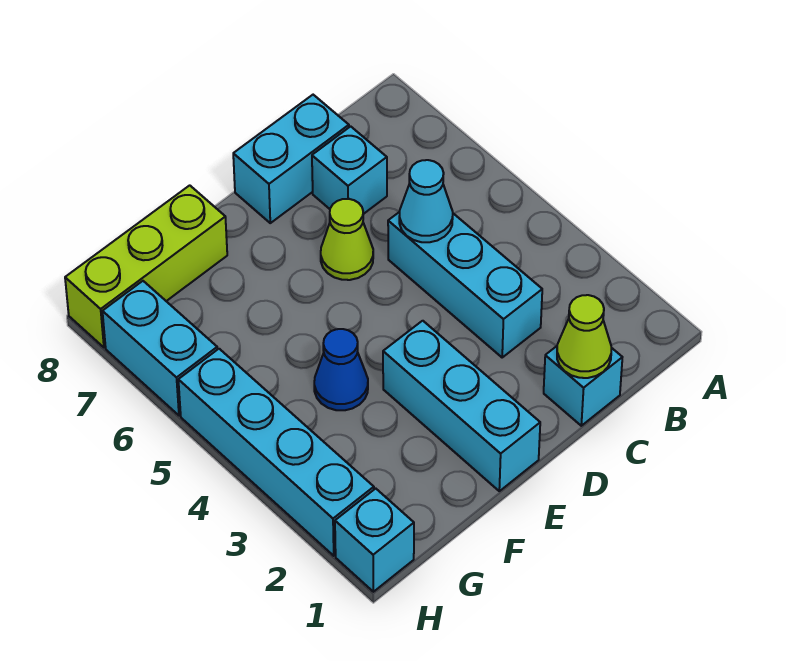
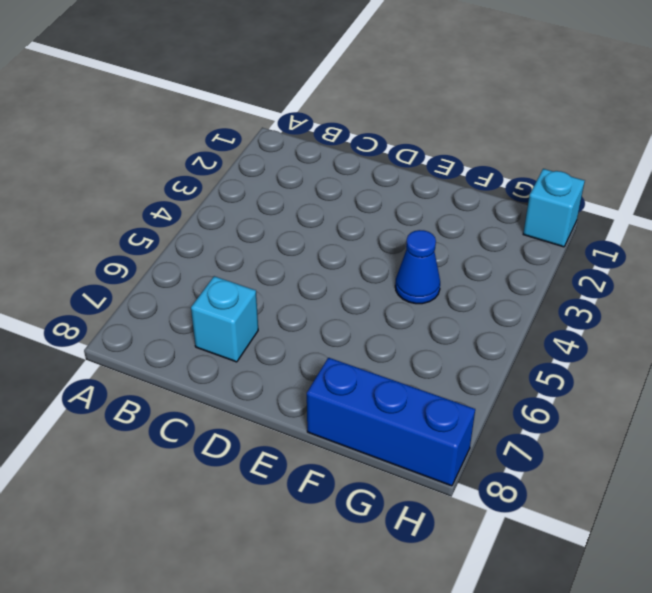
blue 1x3 brick [307,358,475,486] -> lime 1x3 brick [65,185,227,347]
none -> cyan 1x1 brick [544,346,622,426]
none -> cyan 1x3 brick [388,212,542,357]
none -> cyan 1x2 brick [233,95,349,223]

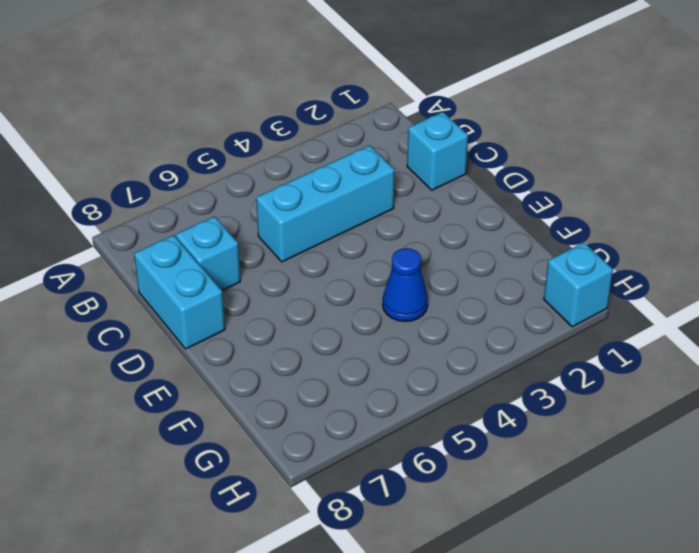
none -> lime 1x1 cone [321,199,373,280]
none -> cyan 1x3 brick [383,321,540,491]
none -> lime 1x3 brick [65,185,227,347]

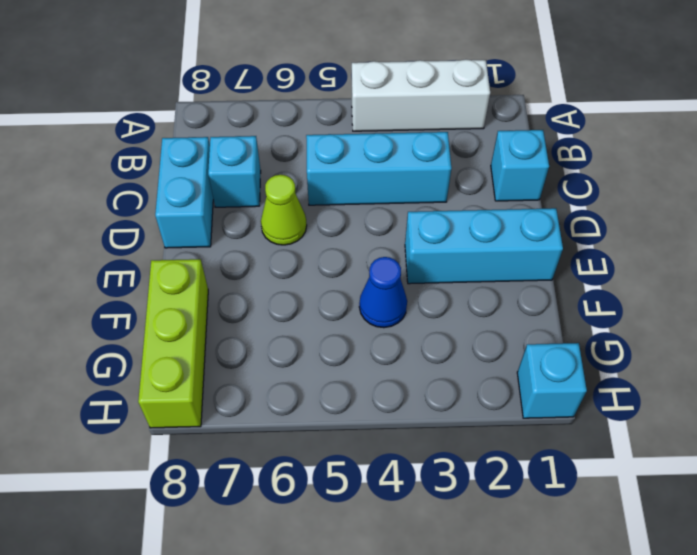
white 1x3 brick [352,59,490,131] -> none
none -> cyan 1x4 brick [178,349,374,556]
none -> cyan 1x2 brick [102,281,217,416]
none -> lime 1x1 cone [557,295,611,378]

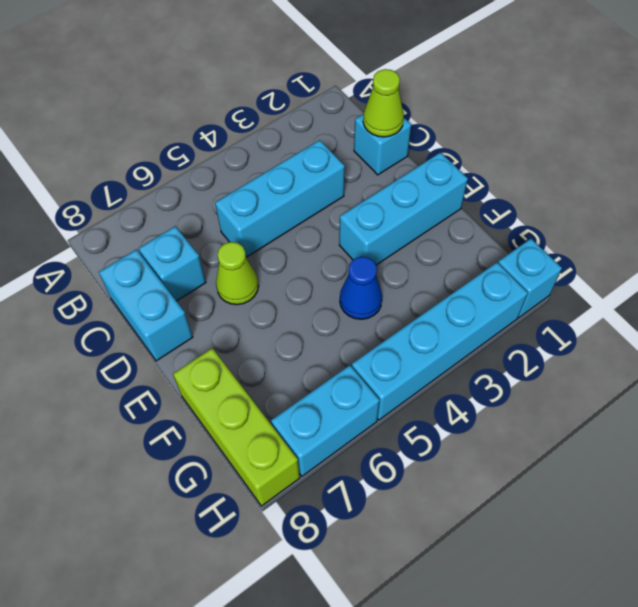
none -> cyan 1x1 cone [399,160,453,242]

